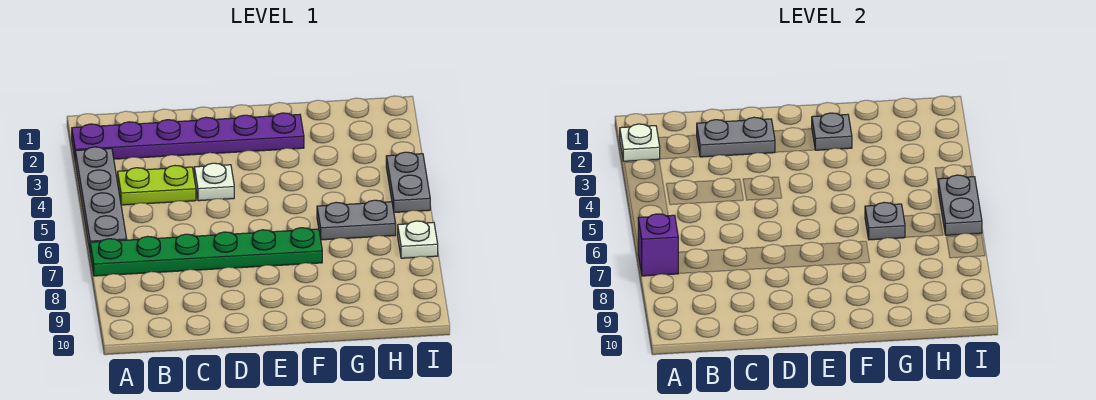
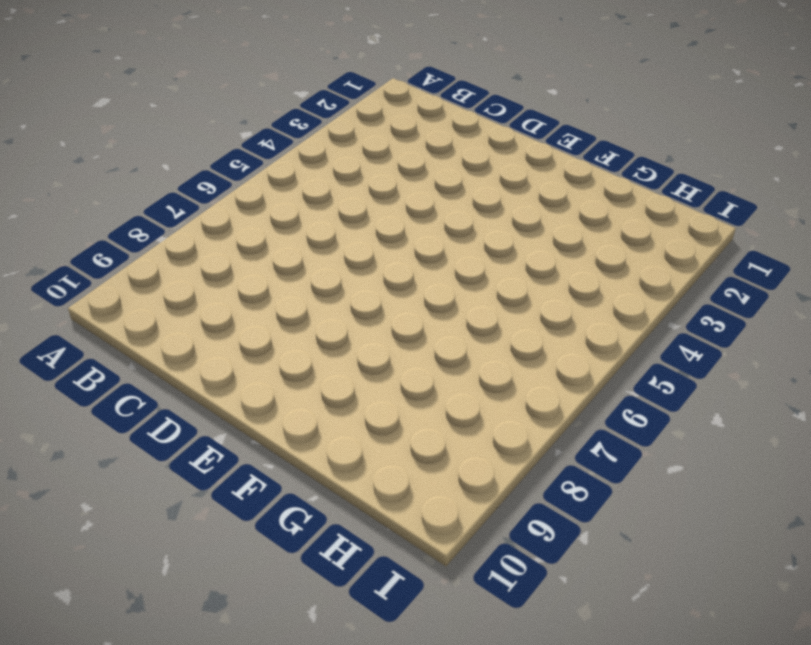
none -> purple 1x6 plate [72,113,304,159]
none -> grey 1x4 plate [75,147,127,250]
none -> green 1x6 plate [90,228,322,276]

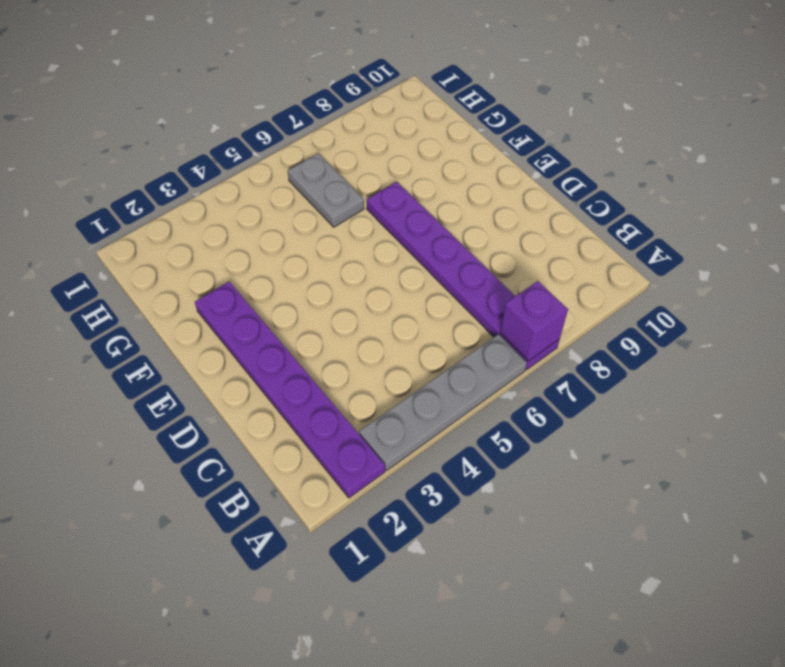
purple 1x6 plate [367,182,560,370] -> green 1x6 plate [90,228,322,276]
none -> lime 1x2 plate [118,166,196,205]
none -> white 1x1 plate [194,163,234,201]
none -> grey 1x2 plate [386,152,430,212]

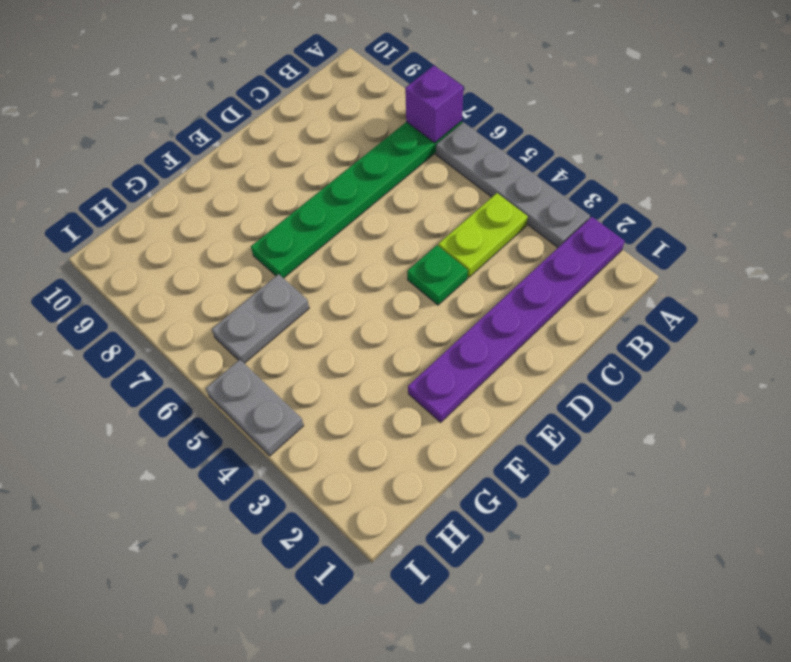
green 1x1 plate [407,245,468,305] -> white 1x1 plate [194,163,234,201]
none -> white 1x1 plate [398,221,438,258]
none -> white 1x1 plate [620,124,660,161]
none -> grey 1x2 plate [697,117,775,157]

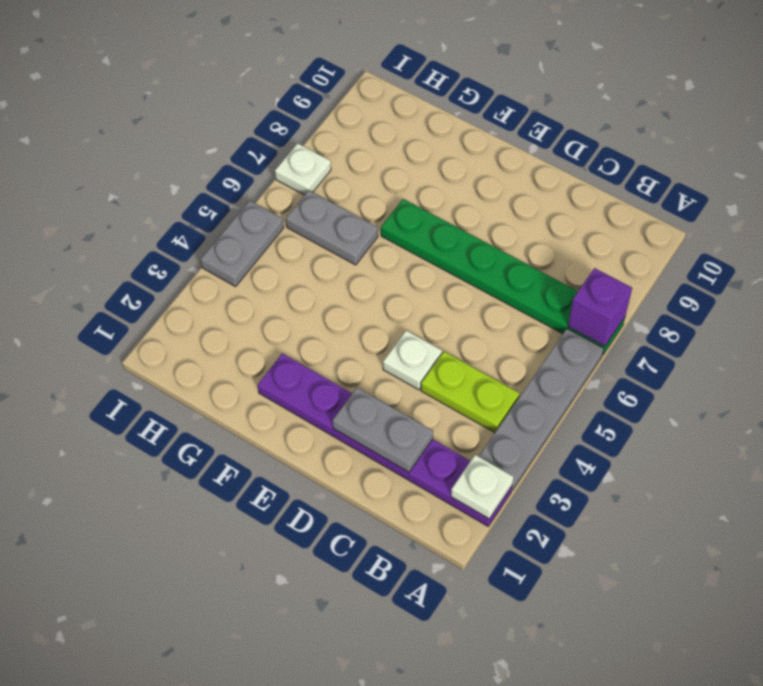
none -> grey 1x1 plate [812,113,852,150]
none -> grey 1x1 plate [865,202,905,240]
none -> grey 1x2 plate [938,175,982,235]

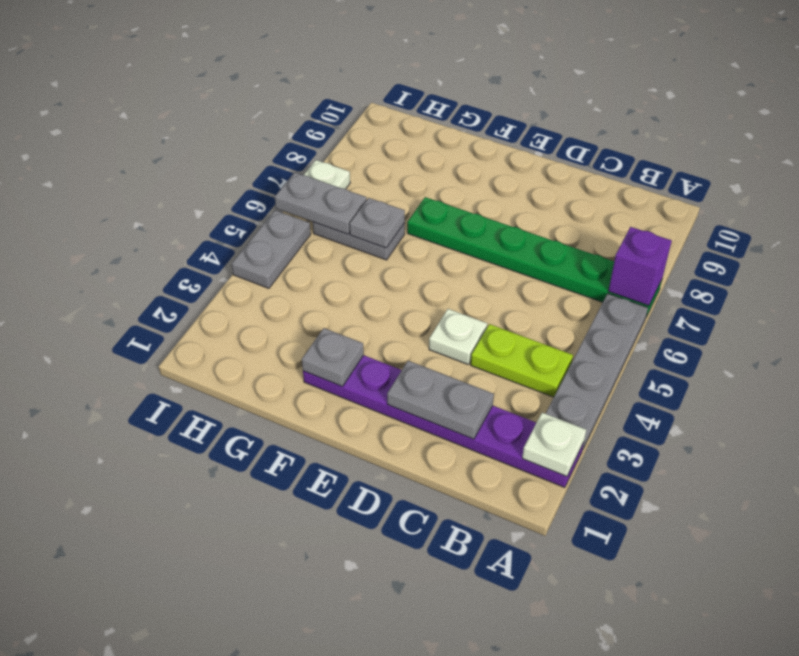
grey 1x2 plate [275,172,367,234] -> grey 1x2 plate turned to [938,175,982,235]

